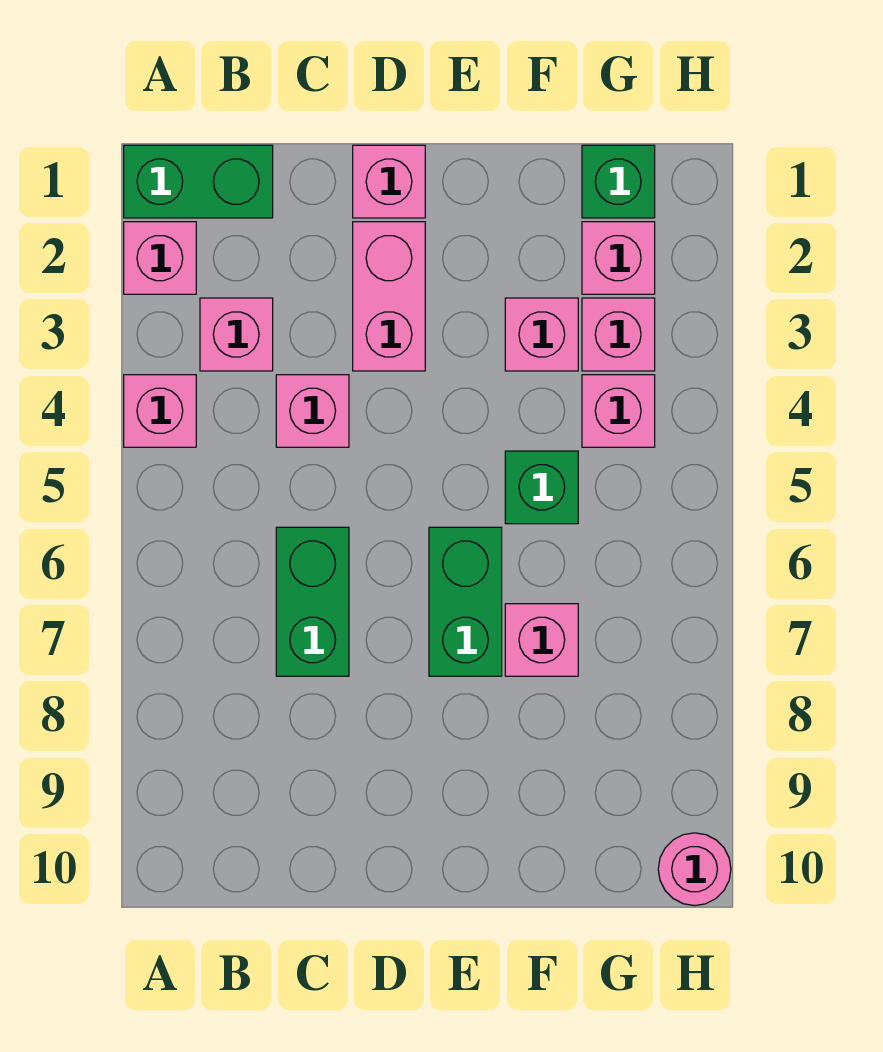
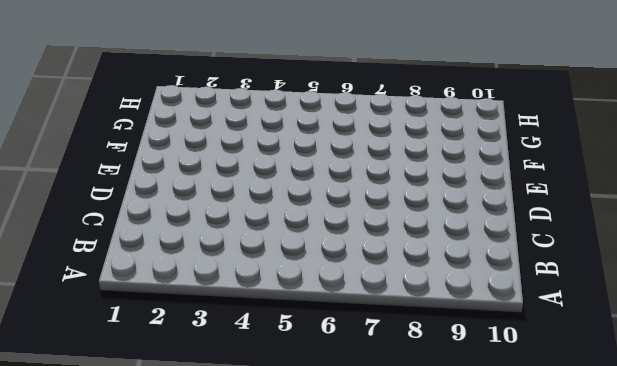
none -> green 1x2 brick [124,145,273,218]
none -> pink 1x1 brick [124,222,196,294]
none -> pink 1x1 brick [124,375,196,447]

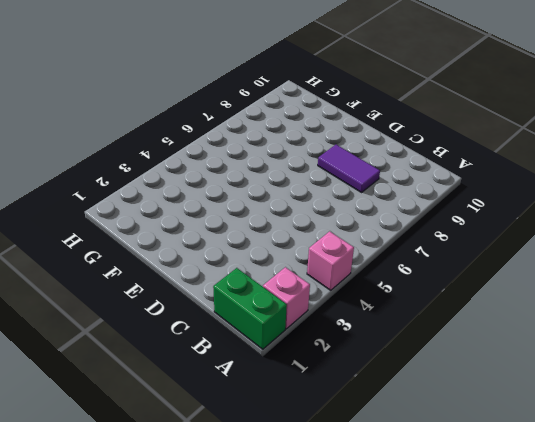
purple 1x2 tile [318,144,380,192] -> none
none -> pink 1x1 brick [200,298,273,371]
none -> pink 1x1 brick [276,375,349,447]
none -> green 1x2 brick [276,527,349,676]

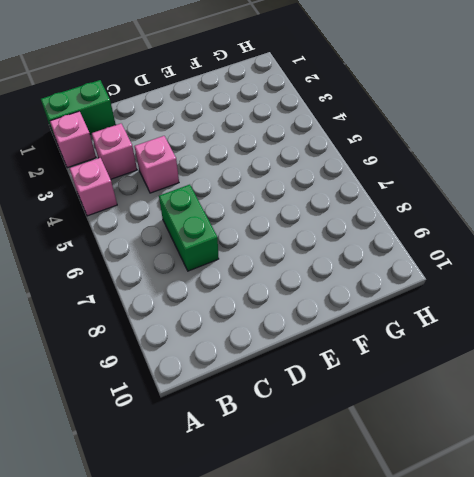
none -> pink 1x1 brick [353,145,425,218]
none -> pink 1x2 brick [353,222,425,371]
none -> green 1x2 brick [429,527,502,676]

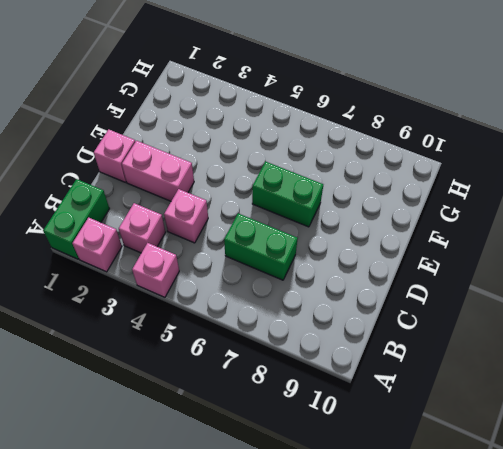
none -> pink 1x1 brick [505,298,578,371]
none -> green 1x1 brick [505,451,578,524]
none -> pink 1x1 brick [505,604,578,676]

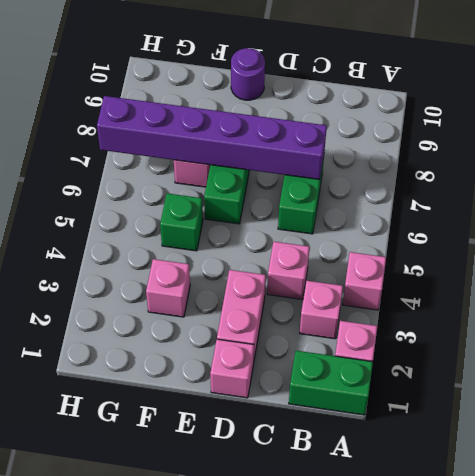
purple 1x6 brick [97,96,327,179] -> none
purple 1x1 round brick [231,48,265,100] -> none
none -> green 1x1 brick [582,145,655,218]
none -> pink 1x1 brick [582,222,655,294]
none -> pink 1x1 brick [582,298,655,371]

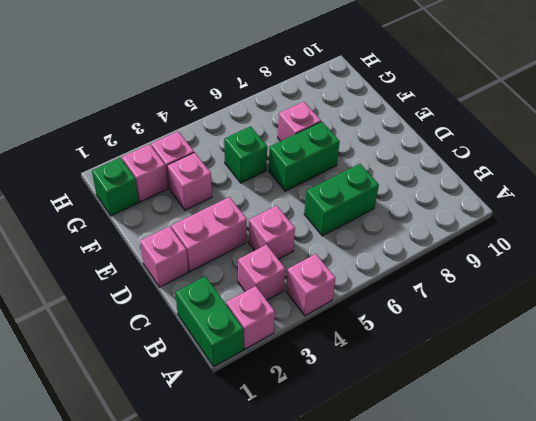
none -> pink 1x1 brick [582,375,655,447]
none -> pink 1x1 round brick [658,833,731,906]

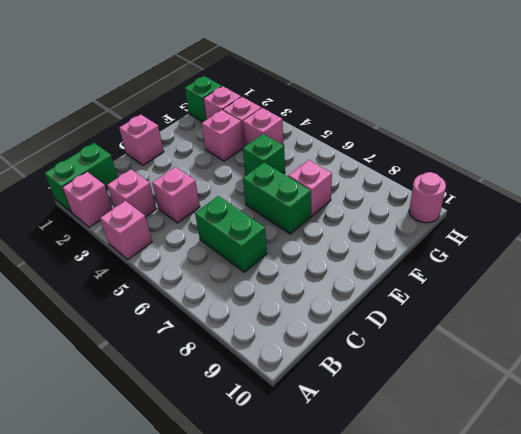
none -> pink 1x2 brick [353,222,425,371]

